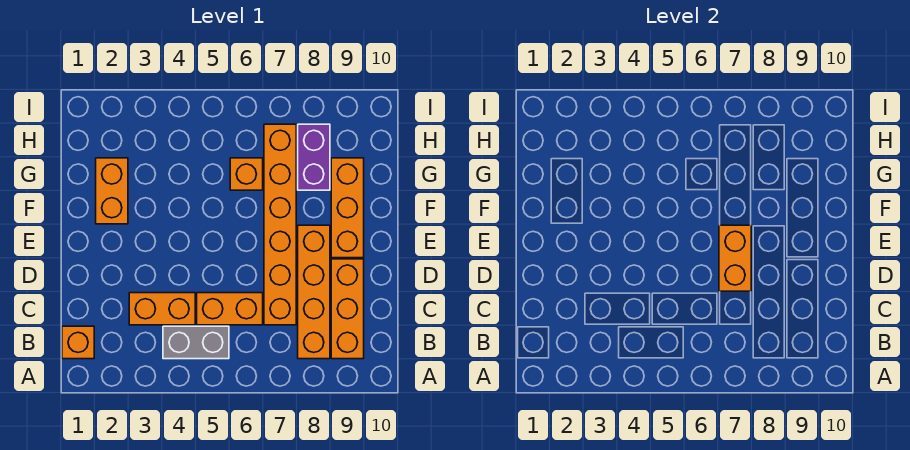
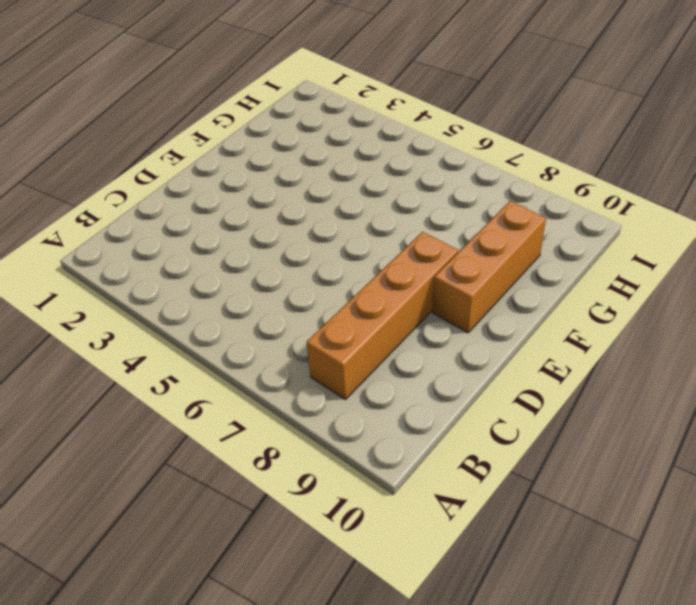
none -> orange 1x1 brick [62,326,94,359]
none -> grey 1x2 brick [163,326,229,359]
none -> orange 1x3 brick [331,259,364,359]

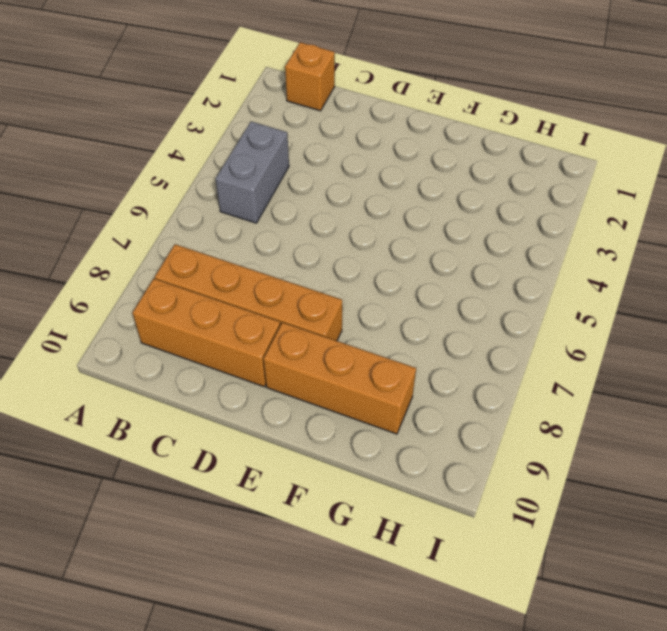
none -> orange 1x2 brick [129,293,195,325]
none -> orange 1x2 brick [197,293,263,325]
none -> orange 1x6 brick [264,124,296,325]

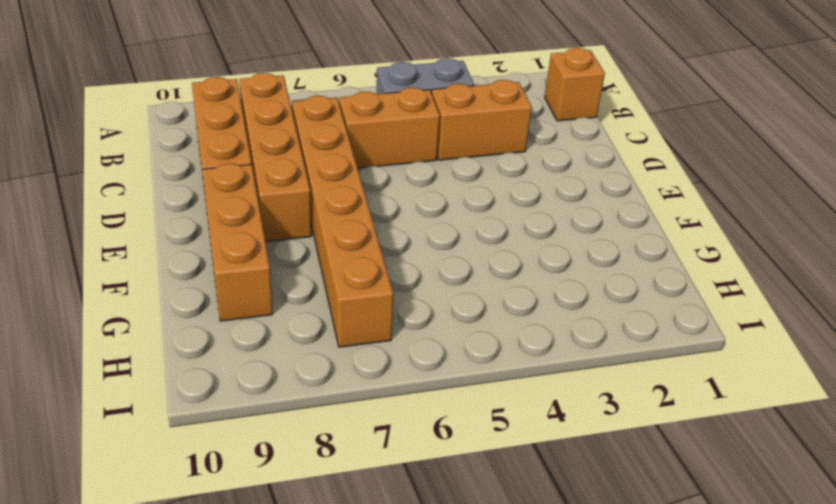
none -> orange 1x2 brick [96,158,128,224]
none -> orange 1x1 brick [230,158,263,190]
none -> purple 1x2 brick [298,124,330,190]

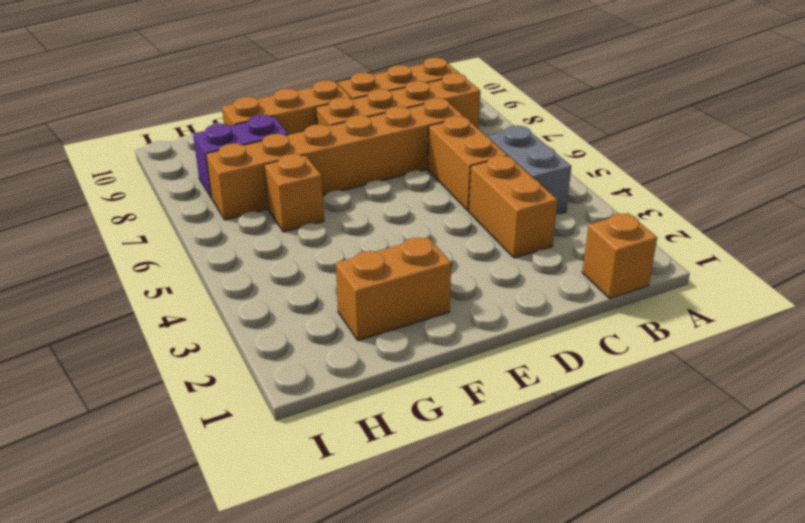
none -> orange 1x2 brick [719,225,751,291]

